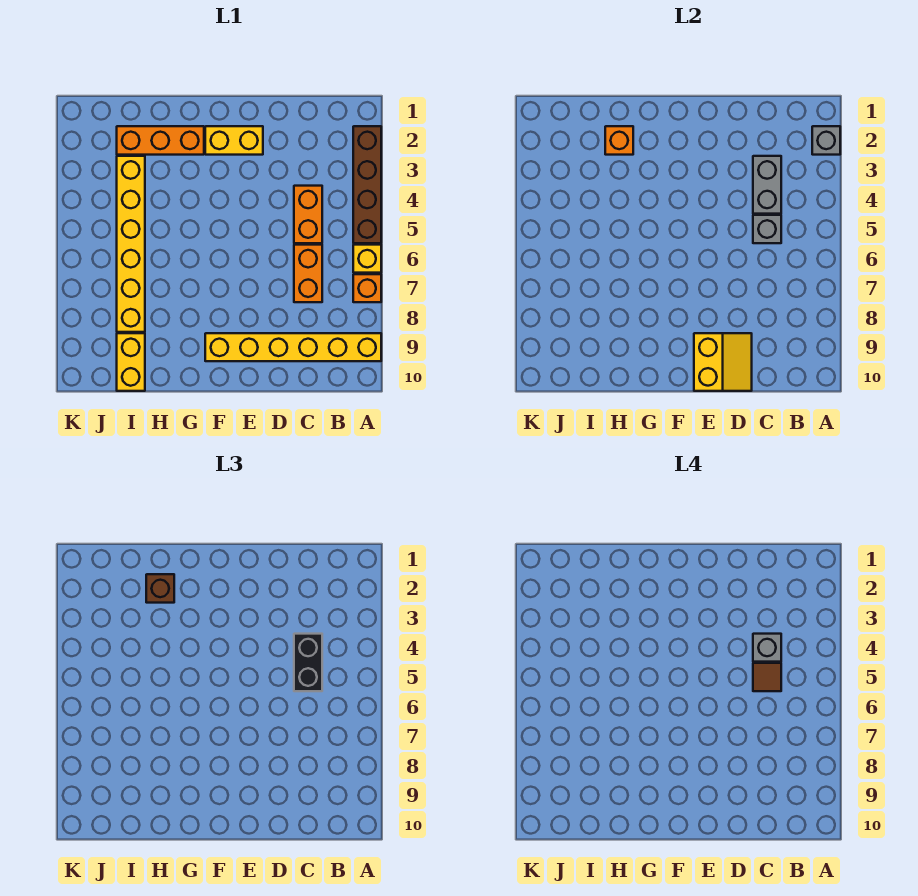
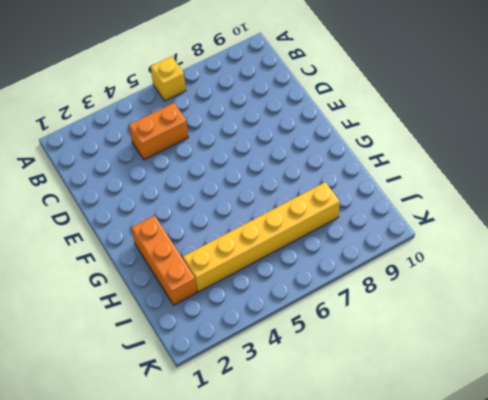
none -> brown 1x4 brick [353,126,381,243]
none -> orange 1x1 brick [353,274,381,302]
none -> yellow 1x6 brick [205,333,381,361]

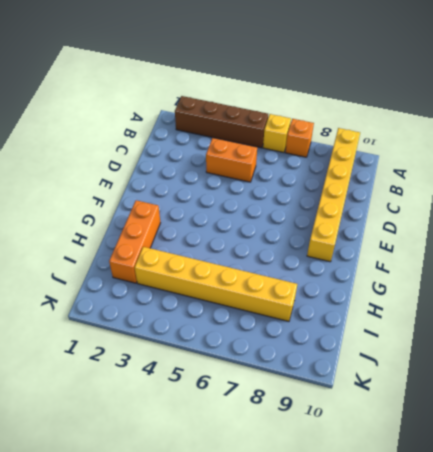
none -> orange 1x2 brick [294,245,322,302]
none -> yellow 1x2 brick [205,126,263,155]
none -> yellow 1x2 brick [117,333,145,391]

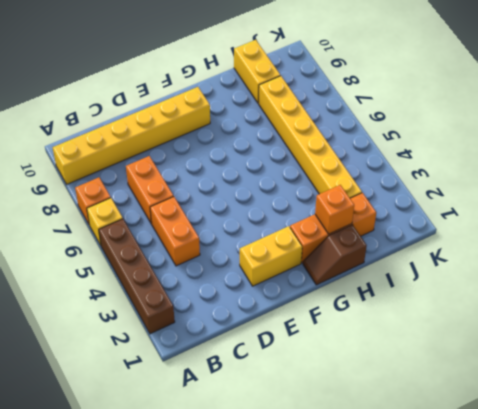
brown 1x2 slope [303,225,367,285] -> none
none -> grey 1x1 brick [812,126,840,155]
none -> grey 1x2 brick [753,156,781,214]
none -> grey 1x1 brick [753,215,781,243]

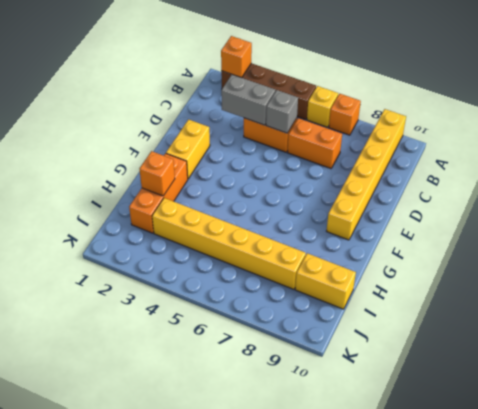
orange 1x1 brick [221,36,252,78] -> grey 1x1 brick [812,126,840,155]
none -> yellow 2x2 slope [694,333,752,391]
none -> black 1x2 brick [294,634,322,691]
none -> brown 1x1 brick [146,574,174,603]

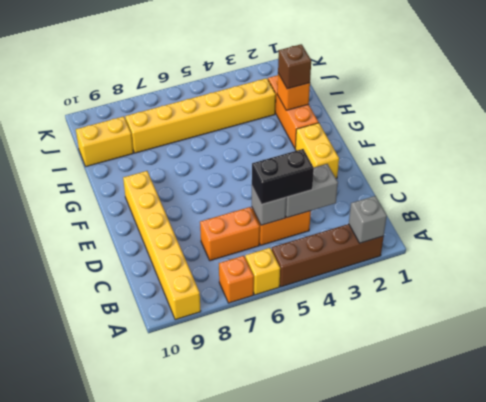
none -> yellow 2x2 slope [694,333,752,391]
none -> grey 1x1 brick [753,634,781,662]
none -> brown 1x1 tile [753,663,781,691]

